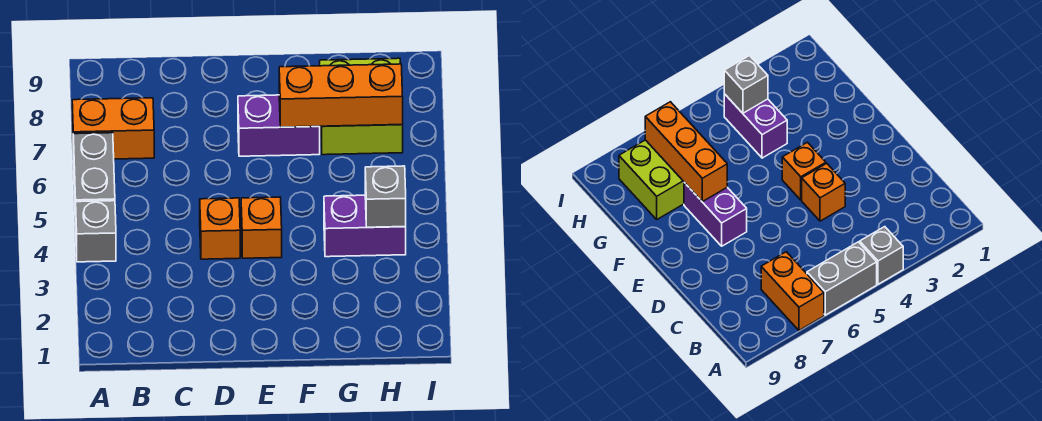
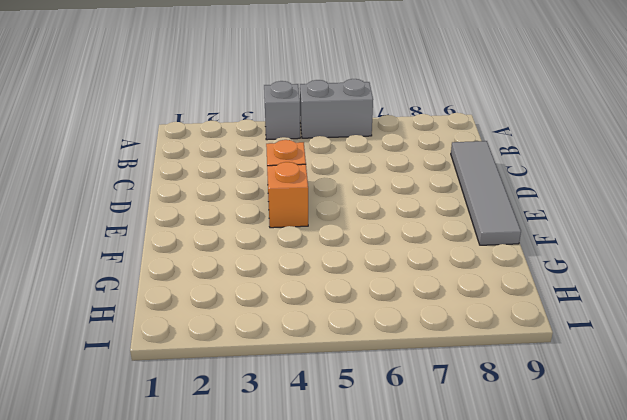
grey 1x4 tile [451,141,521,245] -> none
none -> orange 1x2 brick [72,98,154,159]
none -> purple 1x2 brick [238,95,320,156]

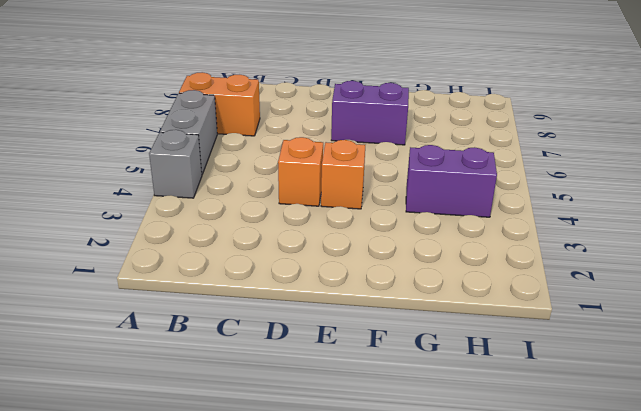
none -> lime 2x2 brick [320,58,403,155]
none -> orange 1x3 brick [279,64,403,127]

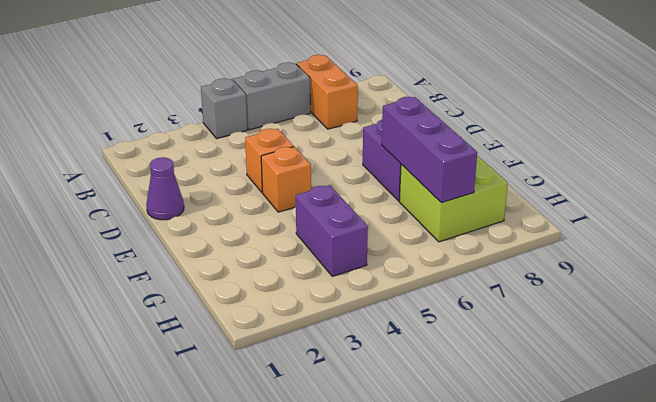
purple 1x1 cone [146,157,184,220] -> none
purple 1x3 brick [382,97,477,203] -> orange 1x3 brick [279,64,403,127]
none -> grey 1x1 brick [365,166,406,227]

